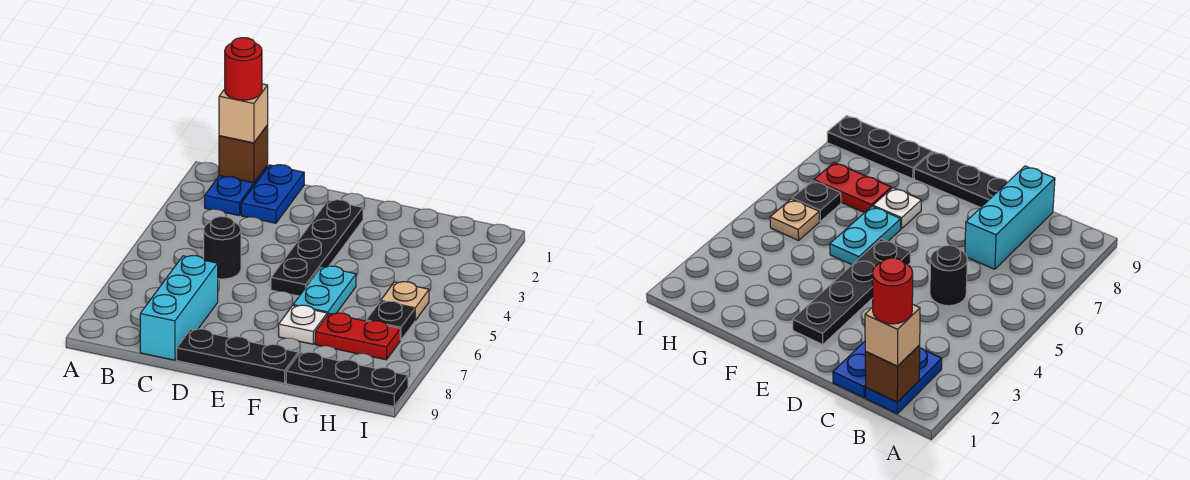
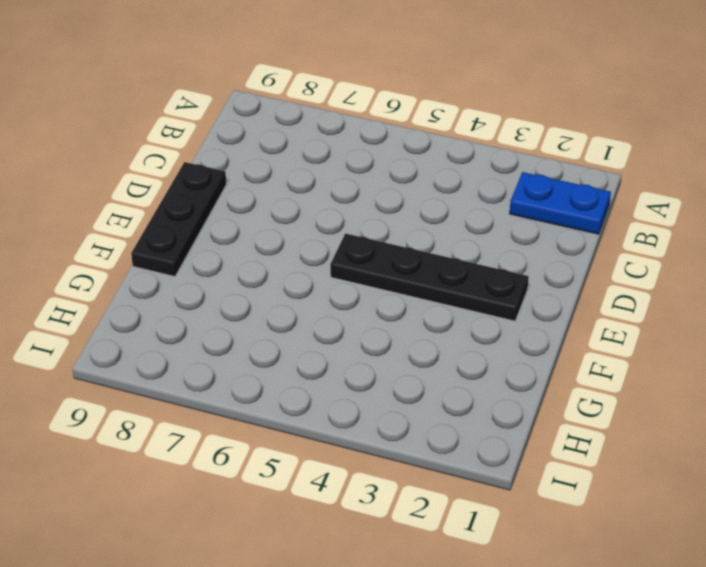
none -> blue 1x2 plate [241,165,304,223]
none -> black 1x1 round brick [204,216,241,279]
none -> cyan 1x3 brick [140,256,218,360]

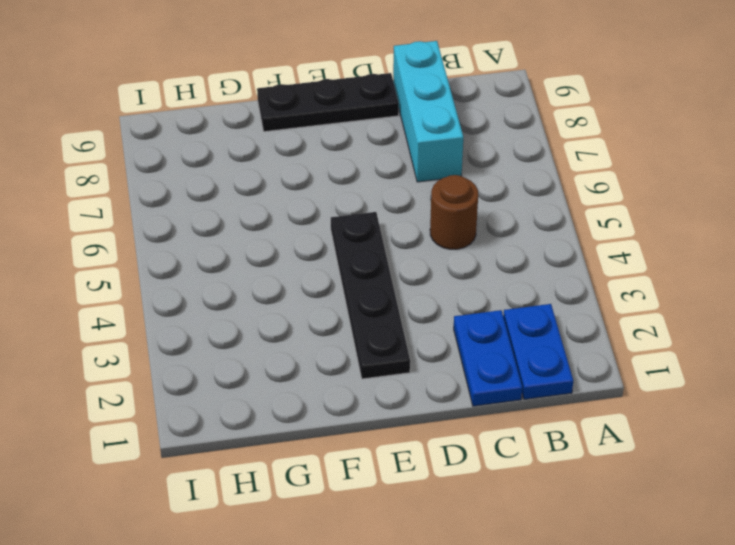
brown 1x1 round brick [430,175,478,249] -> black 1x1 round brick [204,216,241,279]
none -> cyan 1x2 plate [293,266,356,315]
none -> white 1x1 plate [279,305,327,344]
none -> red 1x2 plate [315,313,400,360]

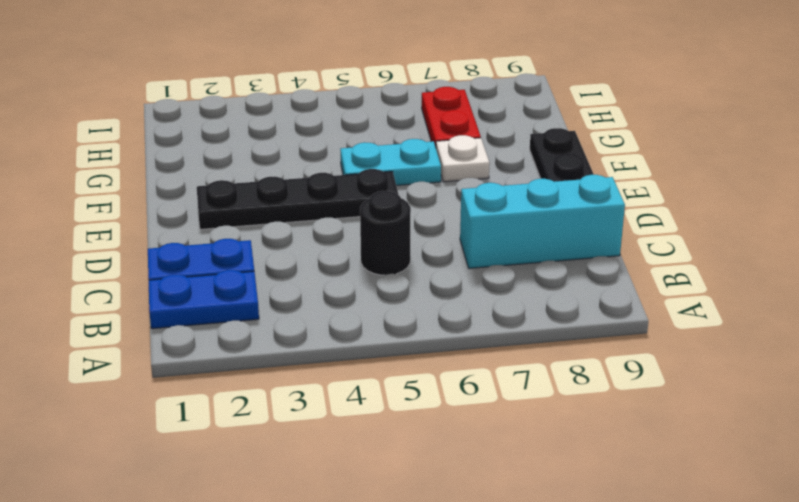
none -> black 1x3 plate [286,352,408,407]
none -> tan 1x1 plate [381,282,429,320]
none -> black 1x1 plate [366,301,415,340]

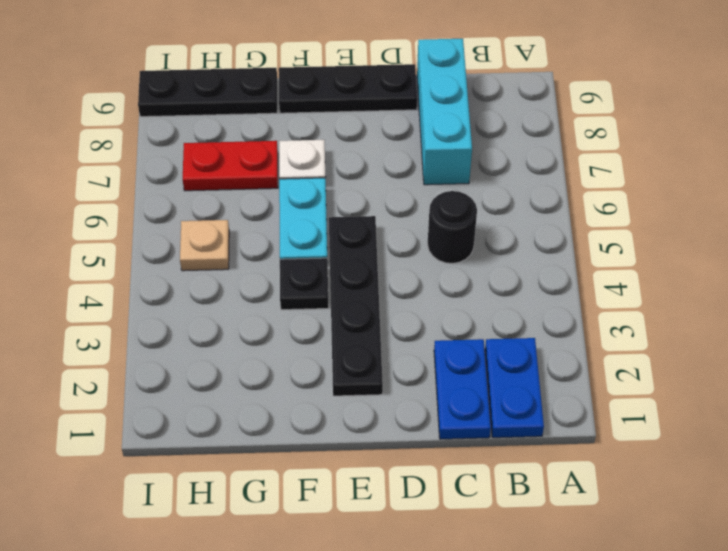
black 1x1 plate [280,258,329,310] -> black 1x1 plate moved to [366,301,415,340]
none -> brown 1x1 brick [219,125,268,183]
none -> tan 1x1 brick [219,84,268,143]
none -> red 1x1 round brick [225,38,262,100]

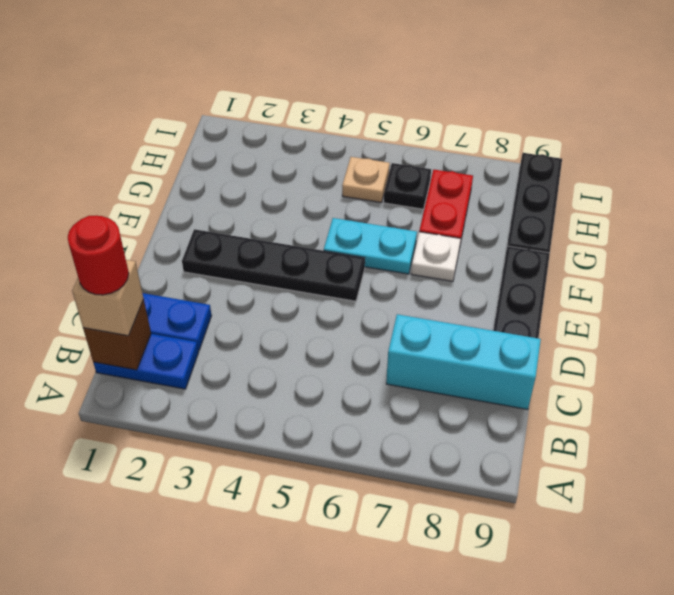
none -> black 1x1 round brick [204,216,241,279]

